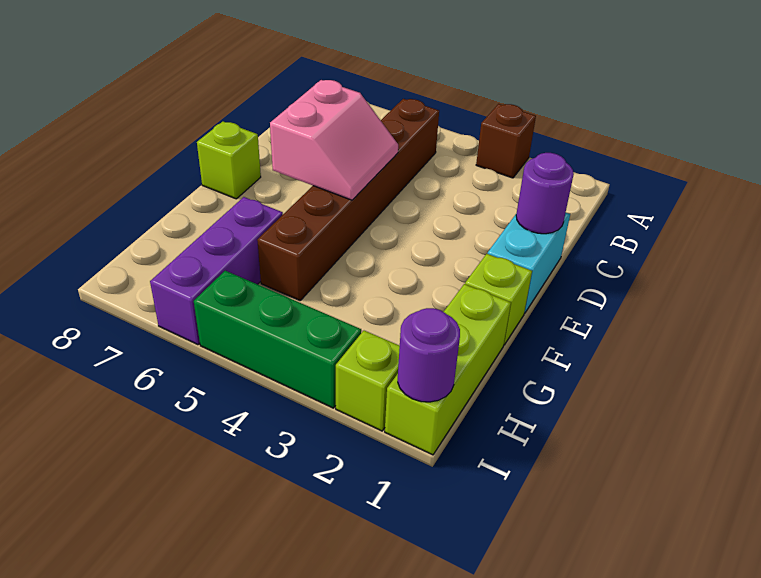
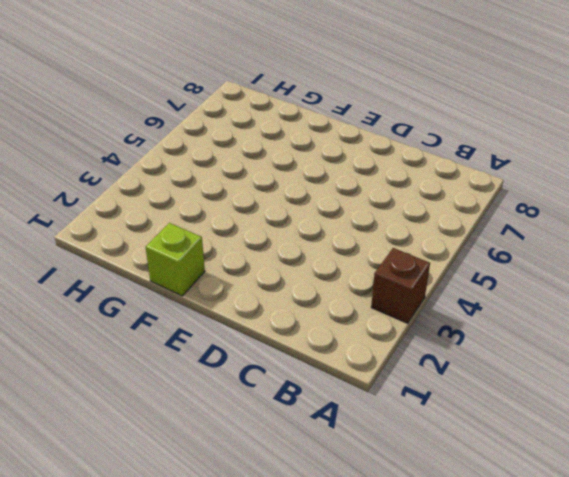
none -> brown 1x6 brick [257,99,439,300]
none -> cyan 1x2 brick [488,213,570,313]
none -> lime 1x1 brick [197,122,261,199]

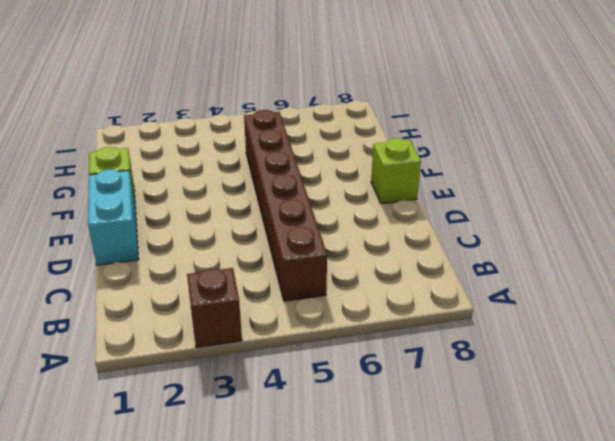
none -> lime 1x3 brick [385,284,511,455]
none -> purple 1x3 brick [150,197,283,345]
none -> lime 1x1 brick [336,331,400,431]

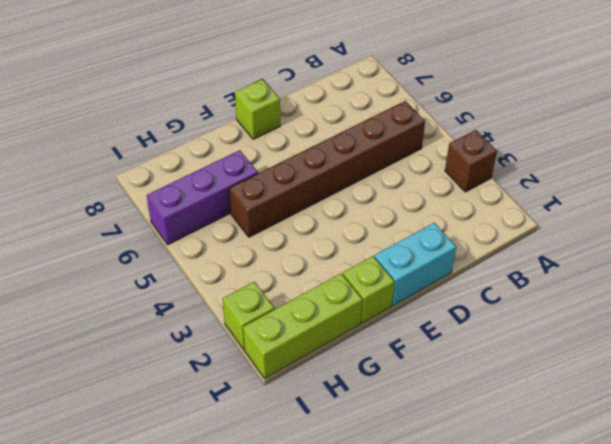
none -> green 1x3 brick [194,271,361,408]
none -> purple 1x1 round brick [516,153,574,234]
none -> pink 2x2 slope [270,80,398,200]

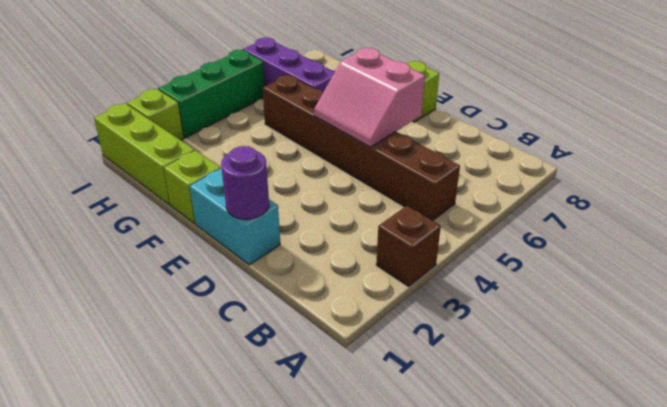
none -> purple 1x1 round brick [398,308,460,402]

